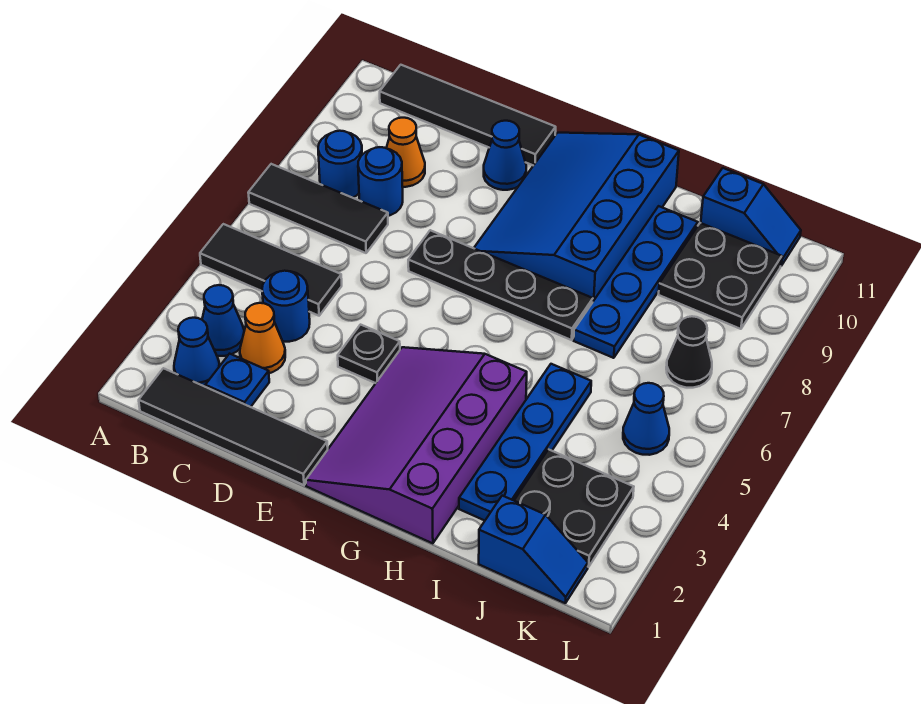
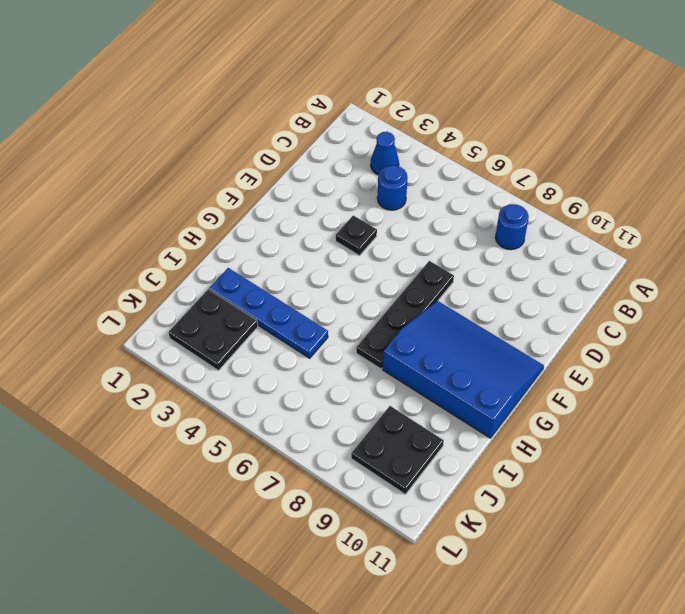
none -> black 1x3 tile [200,224,342,316]
none -> black 1x3 tile [248,164,388,253]
none -> black 1x4 tile [139,368,328,485]

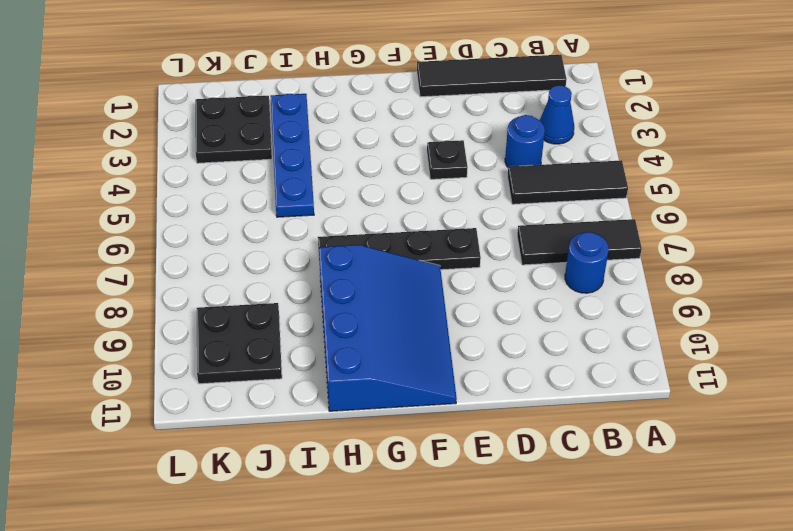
none -> blue 1x1 cone [174,318,220,387]
none -> black 1x4 tile [380,65,556,165]
none -> blue 1x1 plate [205,354,269,407]

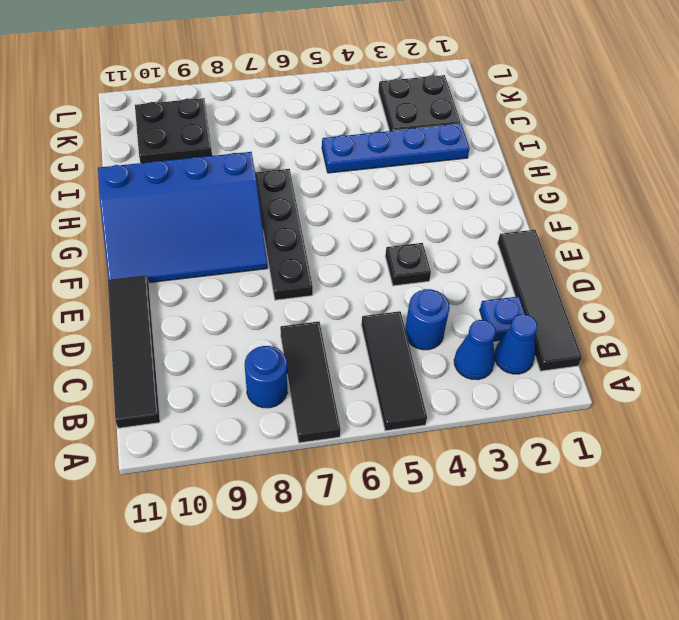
none -> orange 1x1 cone [240,303,285,373]
none -> blue 1x1 round brick [358,147,403,216]
none -> orange 1x1 cone [386,118,425,187]

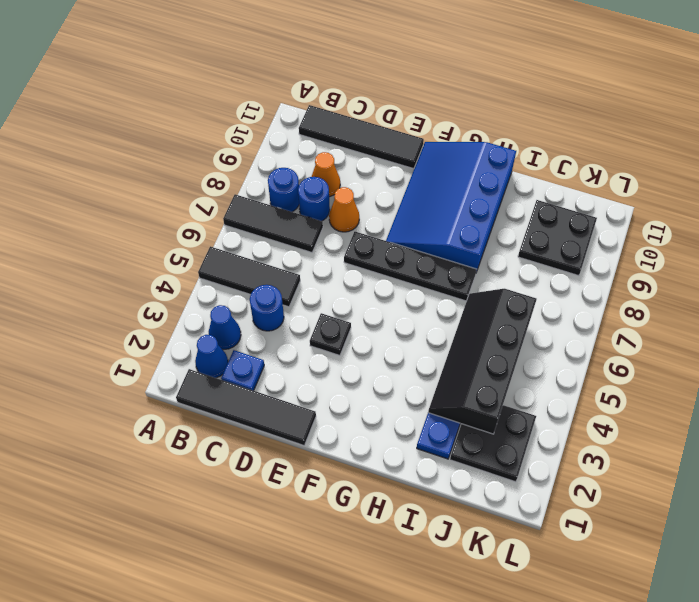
orange 1x1 cone [329,187,359,232] -> orange 1x1 cone moved to [240,303,285,373]
black 2x4 slope [428,289,537,434] -> none
none -> blue 1x1 cone [484,121,526,190]
none -> purple 3x4 slope [306,347,527,543]
none -> blue 1x4 plate [574,206,698,358]

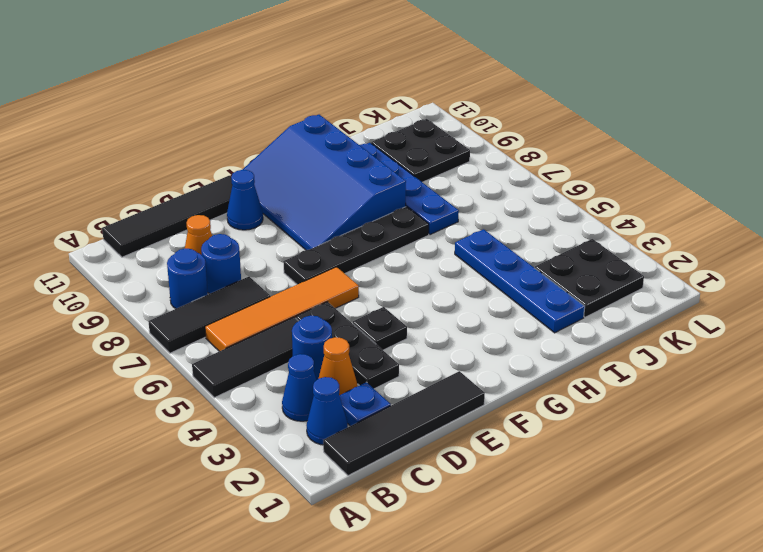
orange 1x4 tile [205,267,359,351] -> none
black 1x3 plate [296,302,399,389] -> none
none -> purple 3x4 slope [306,347,527,543]
none -> blue 1x2 slope [479,496,588,603]
none -> blue 1x2 slope [701,168,801,266]

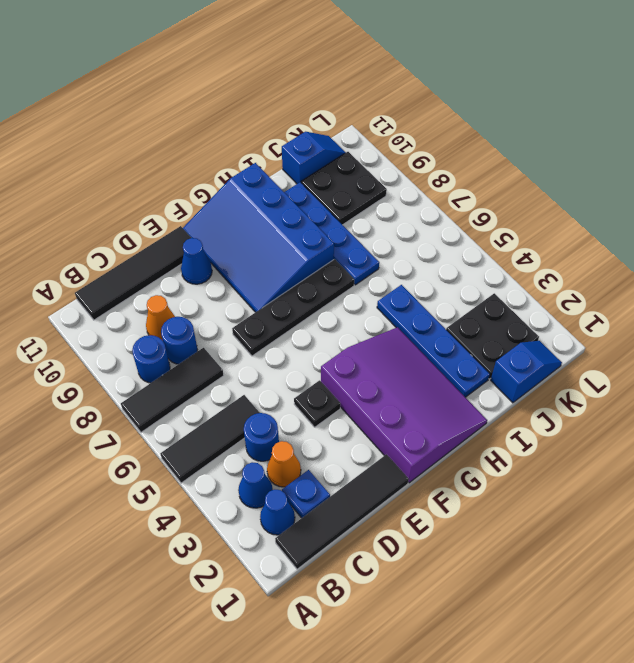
purple 3x4 slope [321,327,487,483] -> purple 3x4 slope turned to [306,347,527,543]
none -> blue 1x1 cone [623,383,669,455]
none -> black 1x1 cone [666,316,712,388]

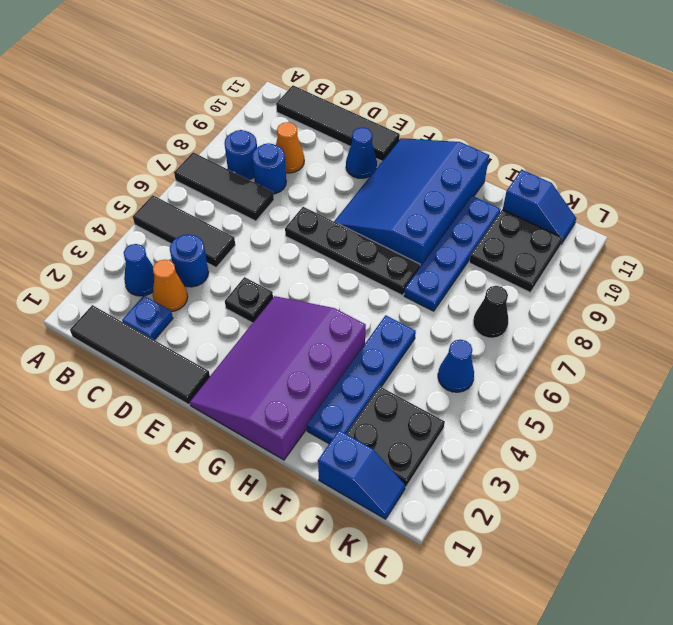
none -> blue 1x1 cone [174,318,220,387]

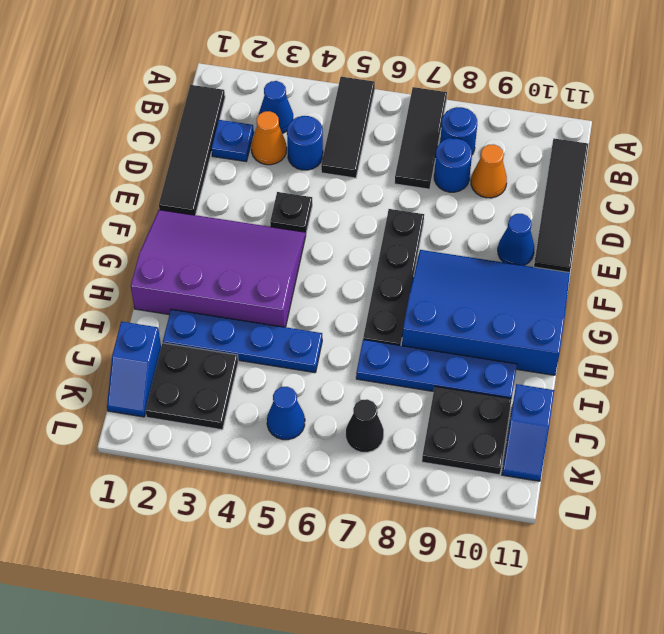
none -> blue 1x1 cone [174,318,220,387]

